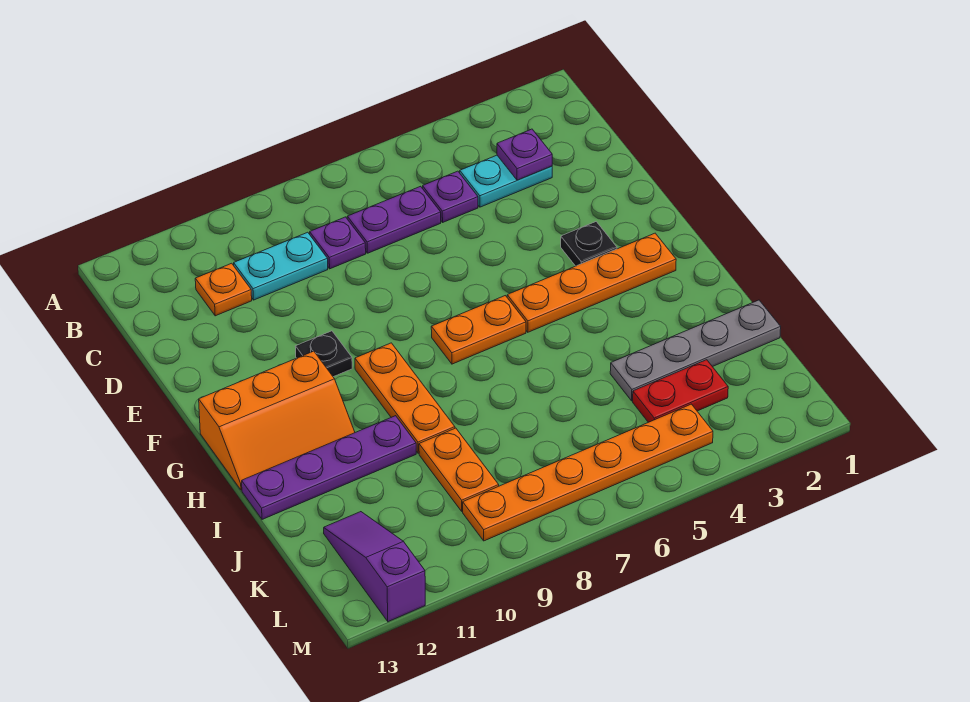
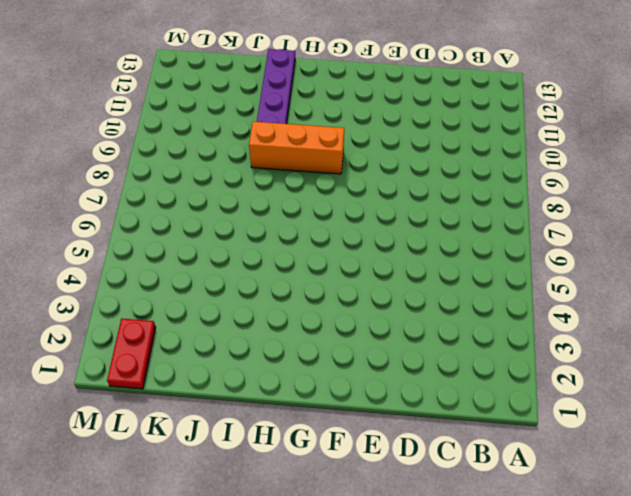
orange 1x3 brick [249,122,344,174] -> orange 1x3 plate [355,343,455,453]
red 1x2 plate [107,319,156,389] -> red 1x2 plate moved to [633,360,728,422]
none -> cyan 1x2 plate [460,155,552,207]
none -> purple 1x1 plate [423,171,478,222]
none -> purple 1x2 plate [347,186,441,253]

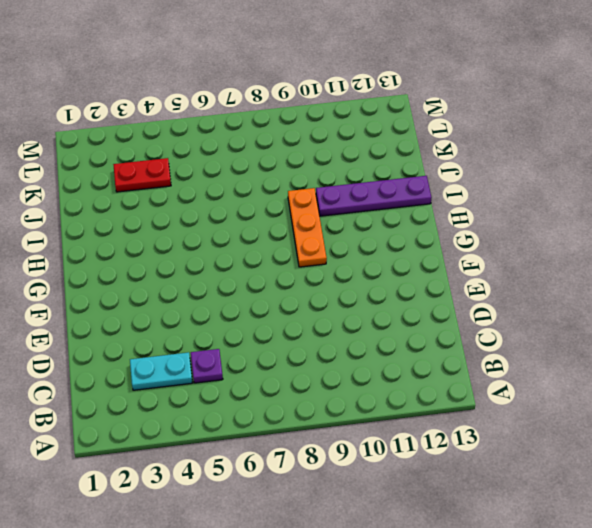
none -> purple 1x2 plate [347,186,441,253]
none -> purple 1x1 plate [310,217,366,269]
none -> cyan 1x2 plate [234,232,328,300]

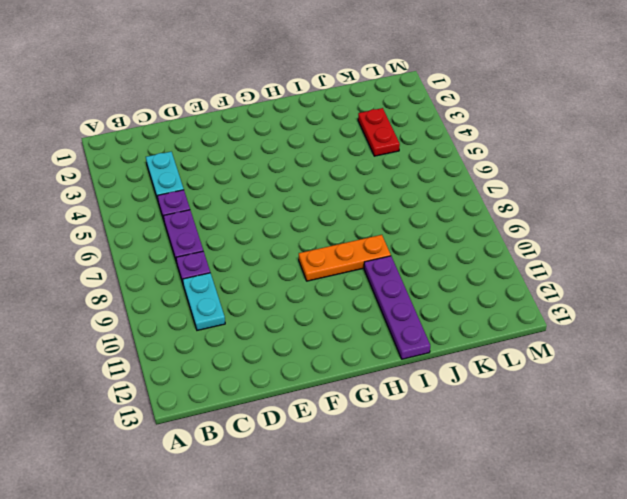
none -> orange 1x1 plate [195,263,252,316]
none -> black 1x1 plate [561,222,617,266]
none -> black 1x1 plate [295,331,352,377]

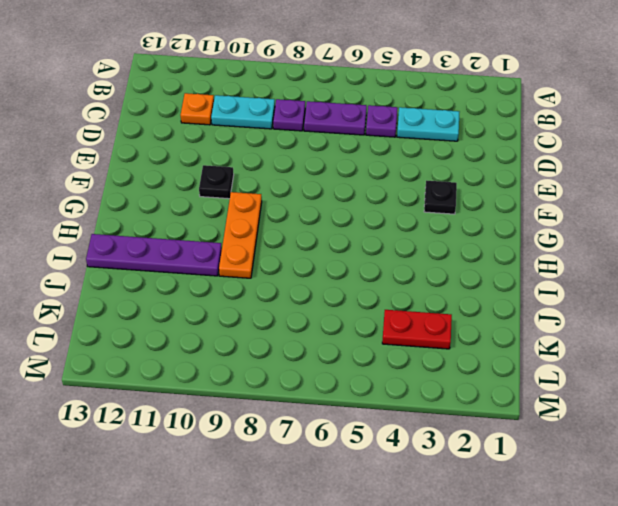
none -> orange 1x4 plate [507,233,676,332]
none -> orange 1x2 plate [431,296,526,364]
none -> orange 2x3 slope [199,351,355,490]

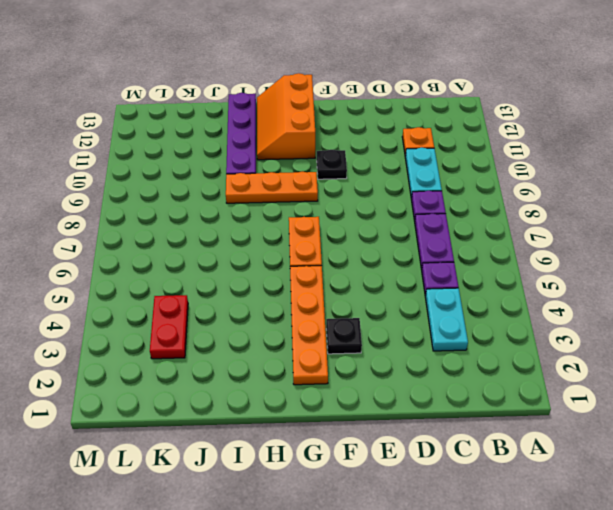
none -> grey 1x4 plate [610,300,781,401]
none -> orange 1x2 plate [419,428,499,511]
none -> purple 1x3 slope [324,512,425,622]

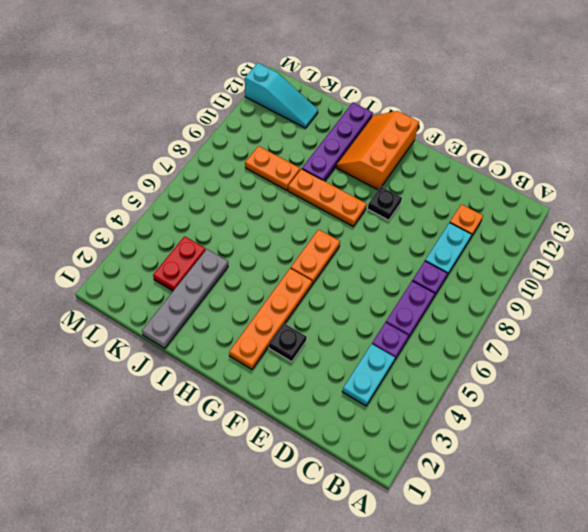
cyan 1x3 slope [245,63,318,128] -> purple 1x3 slope [324,512,425,622]
none -> orange 1x6 plate [463,404,713,541]
none -> purple 1x1 plate [497,129,552,180]

